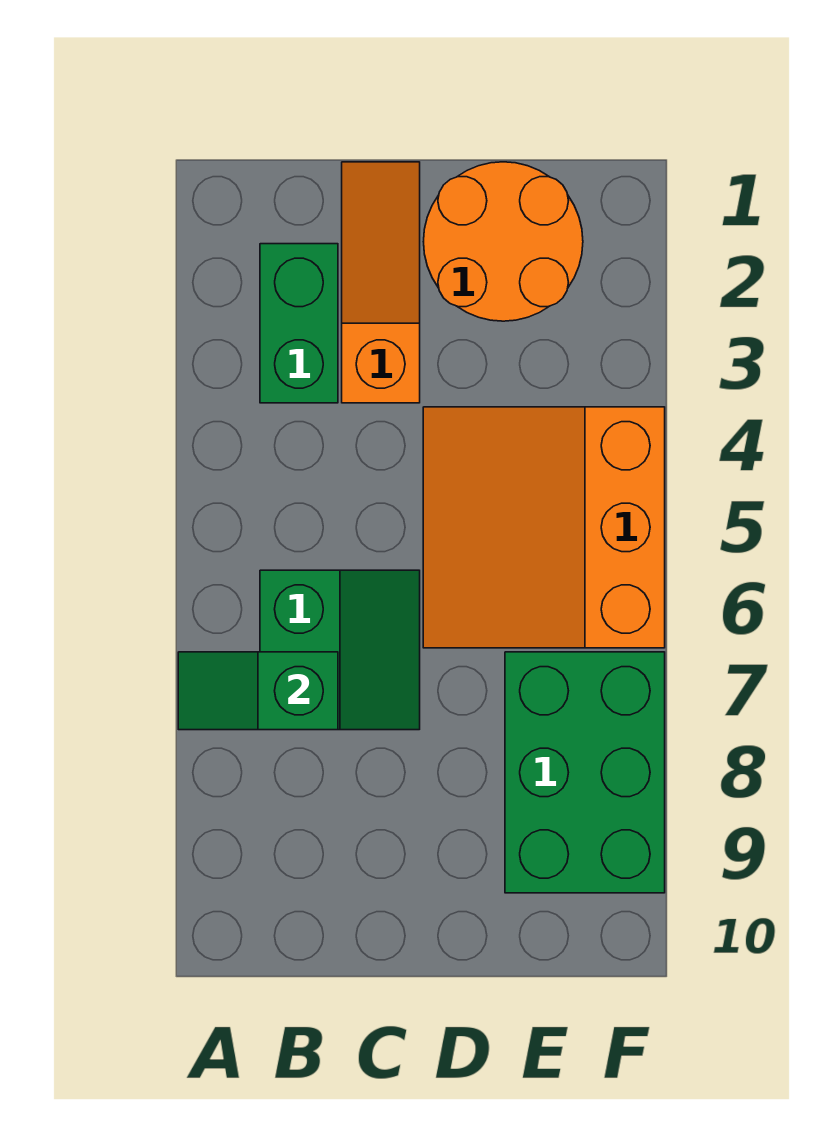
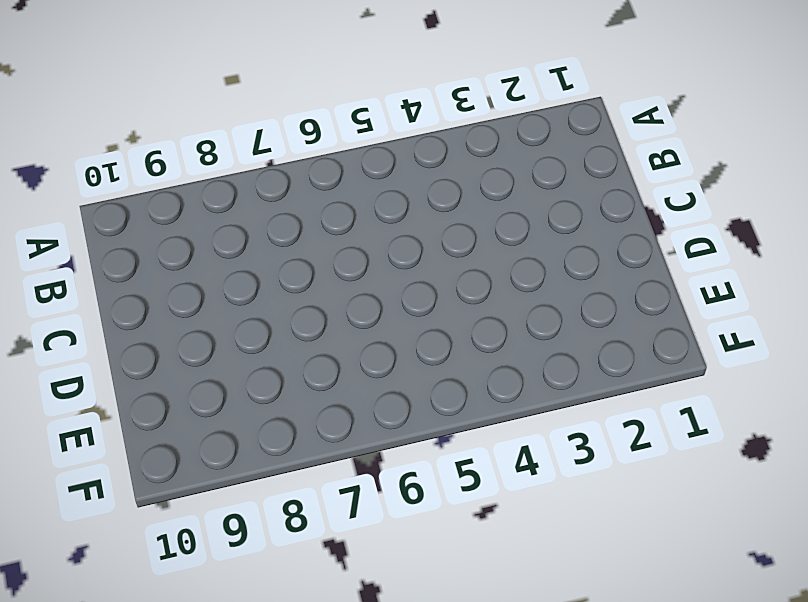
none -> green 1x2 brick [260,244,338,403]
none -> green 2x2 slope [260,570,420,730]

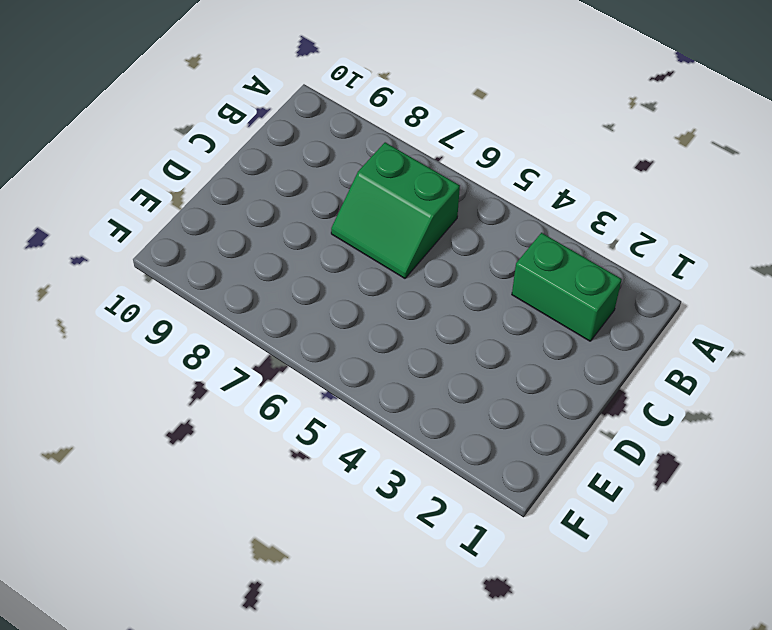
none -> orange 1x3 slope [342,162,420,403]
none -> orange 2x2 round brick [423,162,583,321]

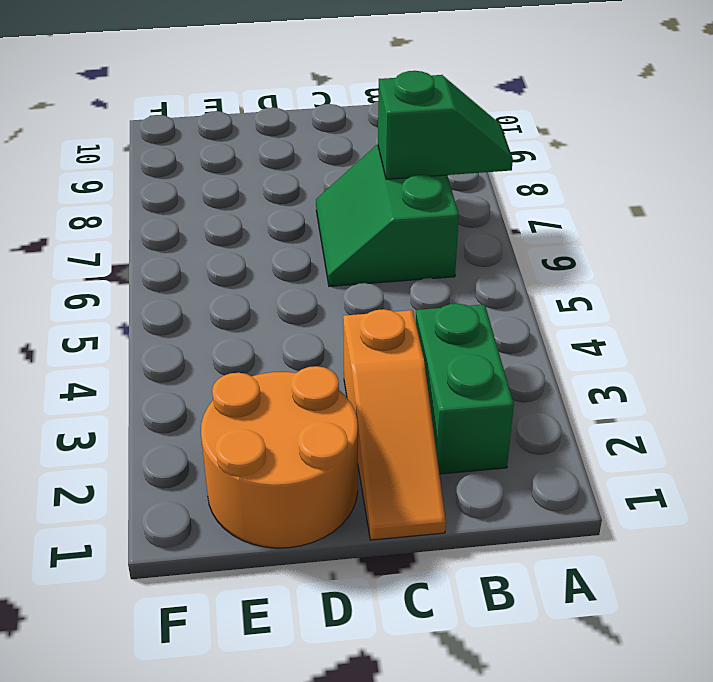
none -> orange 3x3 slope [423,407,665,648]
none -> green 2x3 brick [505,652,665,893]

